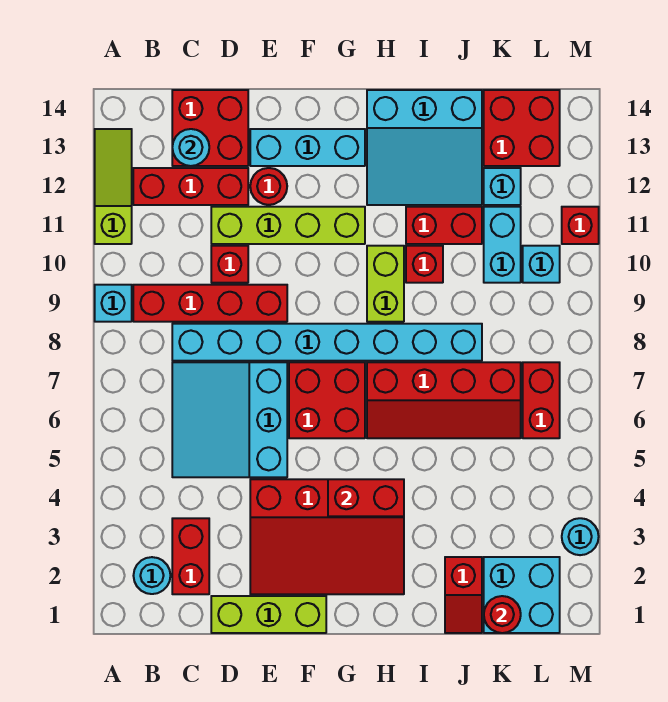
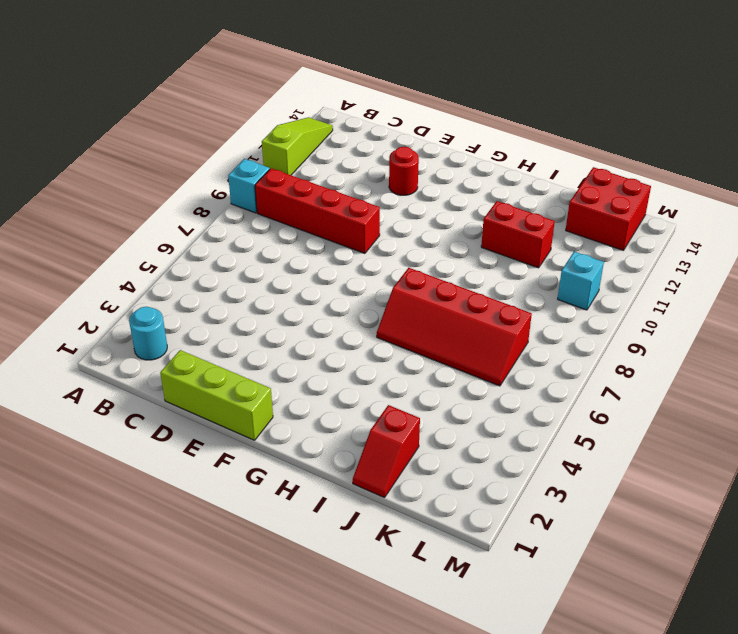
none -> red 1x3 brick [133,168,248,205]
none -> red 1x2 brick [172,518,209,594]
none -> cyan 3x3 slope [172,362,287,477]
none -> cyan 1x8 brick [172,324,482,361]

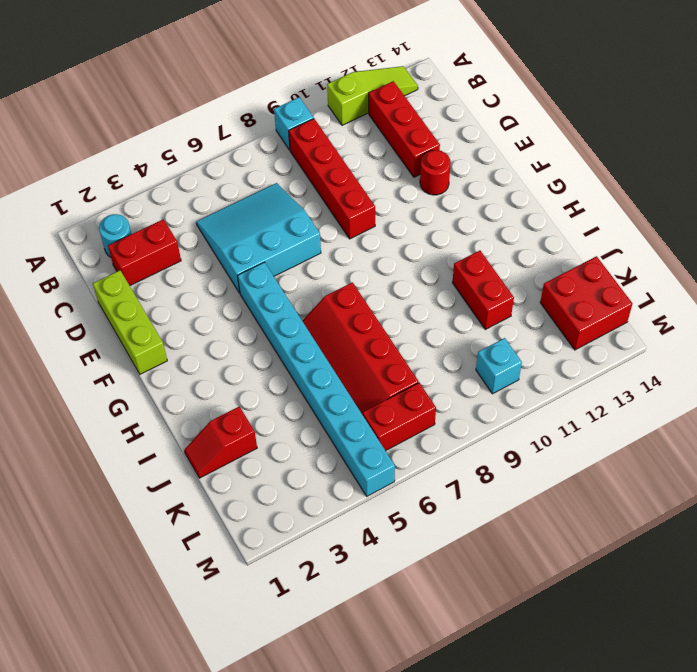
cyan 1x8 brick [238,262,395,496] -> cyan 1x8 brick moved to [172,324,482,361]
none -> red 2x2 brick [172,90,248,166]
none -> red 1x1 brick [211,246,248,283]
none -> lime 1x4 brick [211,207,365,244]
none -> red 3x4 slope [250,479,404,594]

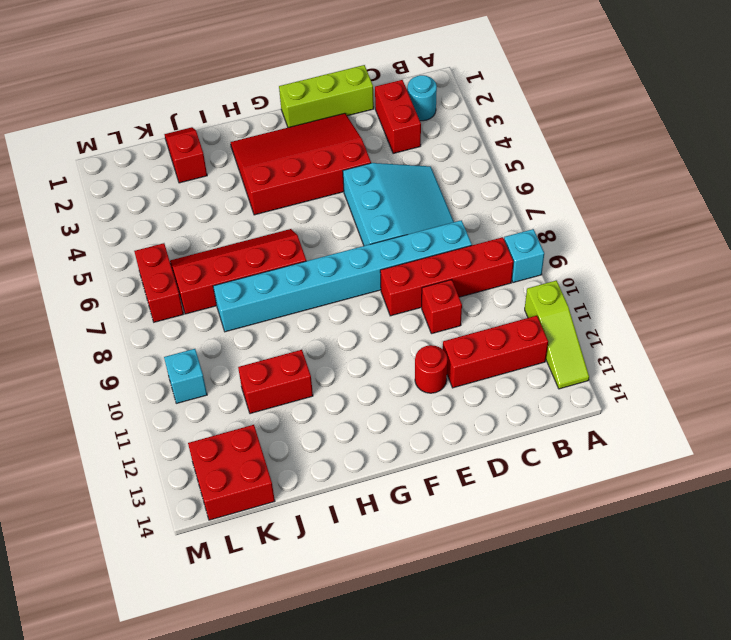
none -> red 2x2 brick [172,90,248,166]
none -> lime 1x4 brick [211,207,365,244]
none -> cyan 1x3 brick [250,129,365,166]
none -> red 2x2 brick [289,362,365,438]

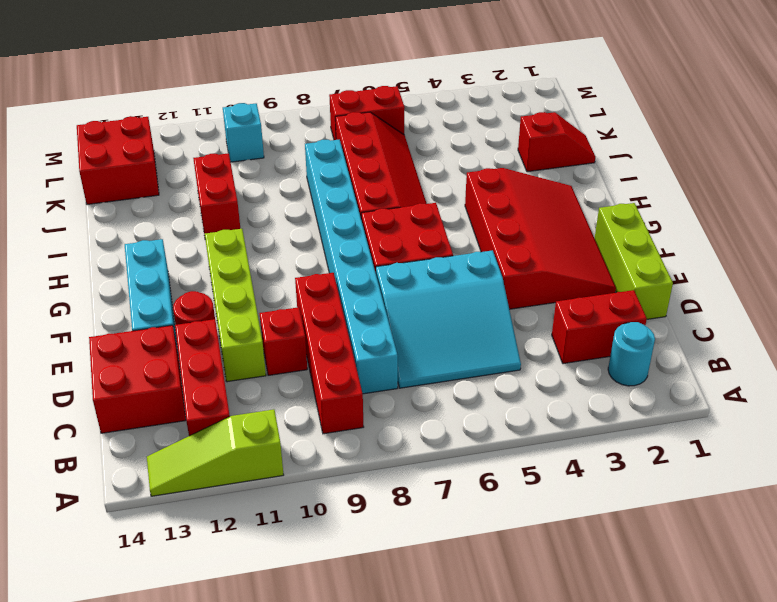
none -> cyan 1x1 brick [95,285,132,322]
none -> lime 1x2 brick [367,246,404,322]
none -> cyan 3x3 slope [367,90,482,205]
none -> red 1x1 brick [406,246,443,283]

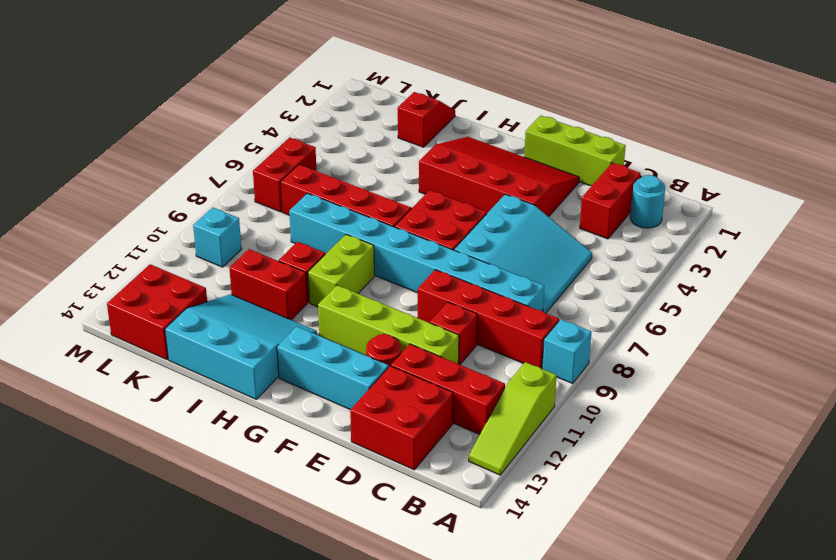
none -> cyan 2x2 brick [484,557,560,633]
none -> cyan 1x2 brick [484,207,521,283]
none -> cyan 1x1 brick [484,168,521,205]
none -> cyan 1x1 round brick [562,518,599,555]

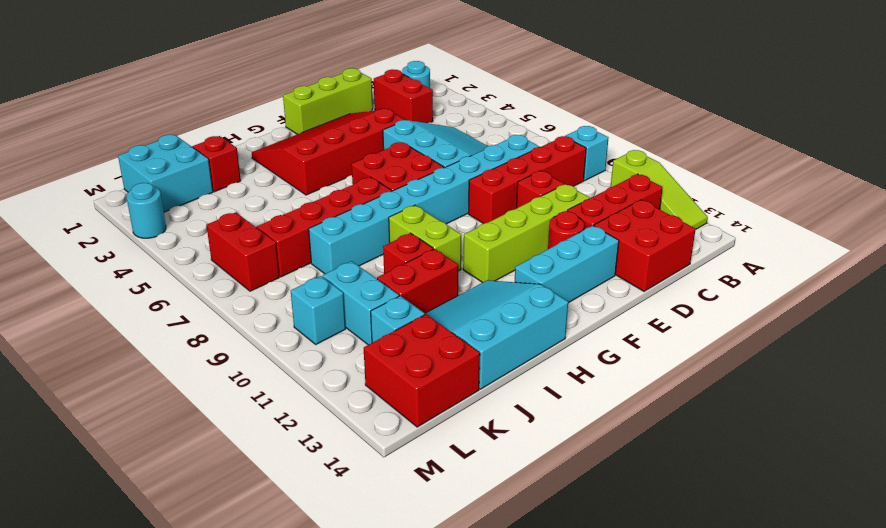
none -> red 1x1 brick [562,207,599,244]
none -> cyan 1x1 round brick [172,129,209,166]
none -> red 1x2 brick [328,479,404,516]
none -> red 1x1 round brick [484,596,521,633]

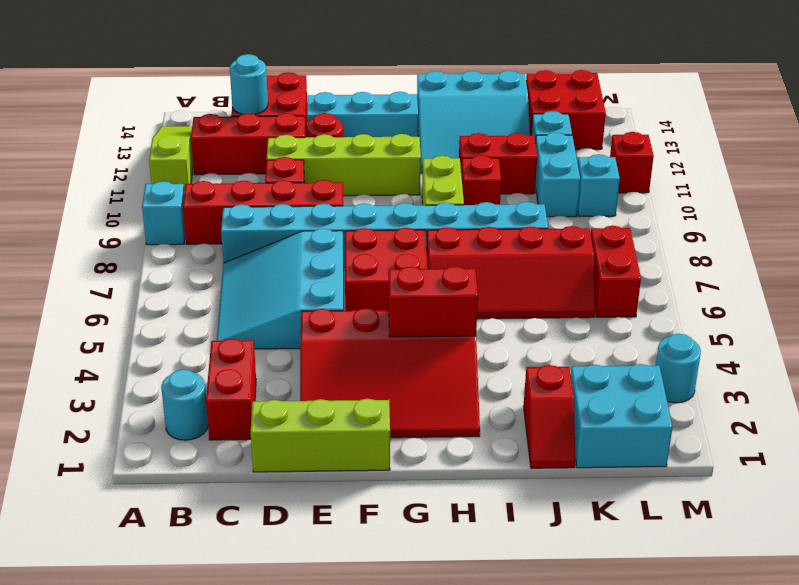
none -> red 1x1 round brick [484,596,521,633]

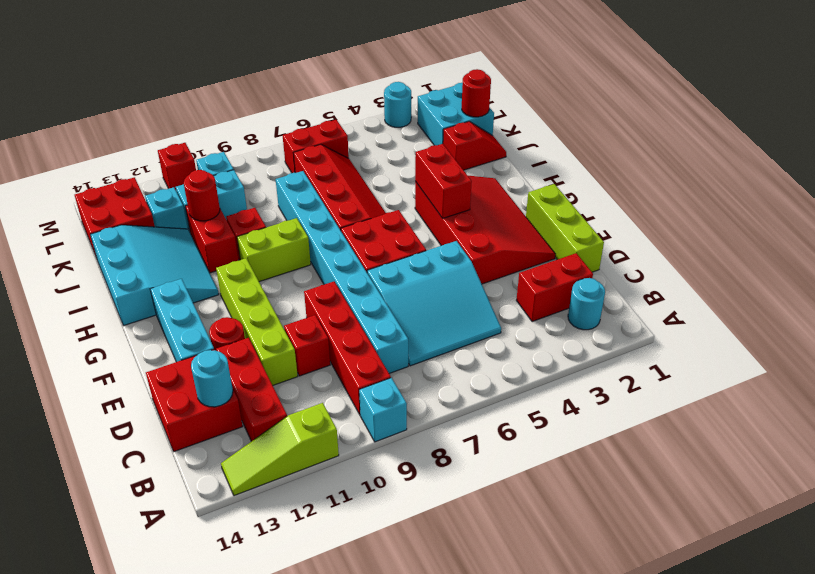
red 1x1 round brick [184,170,220,221] -> none

